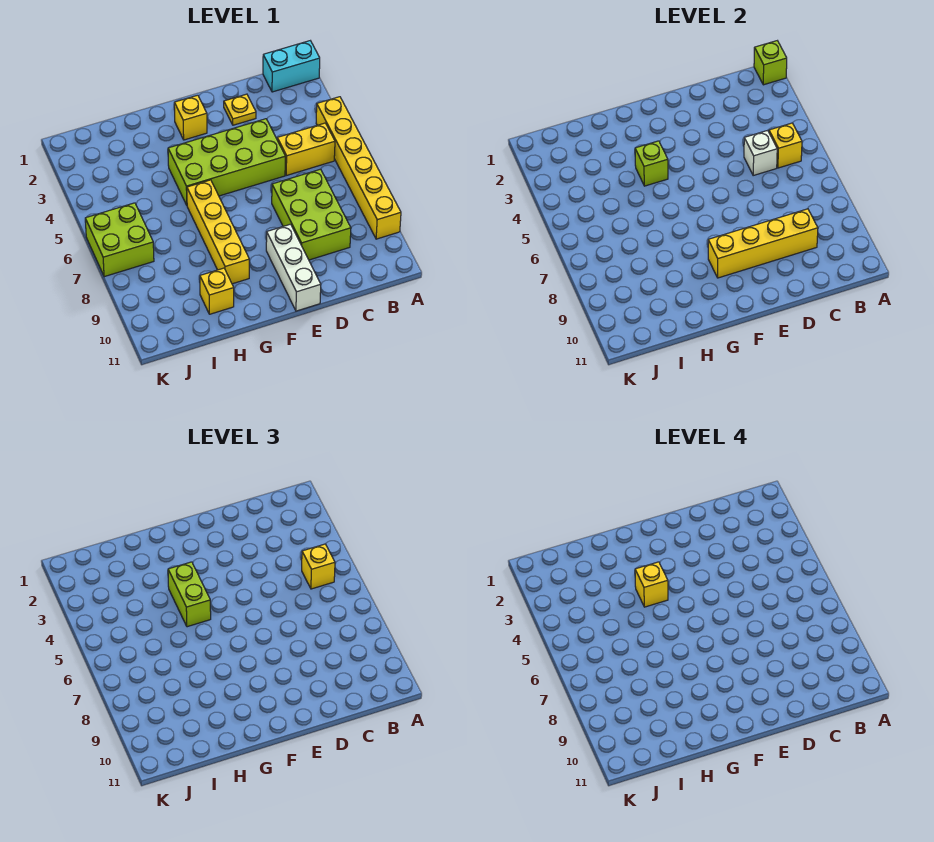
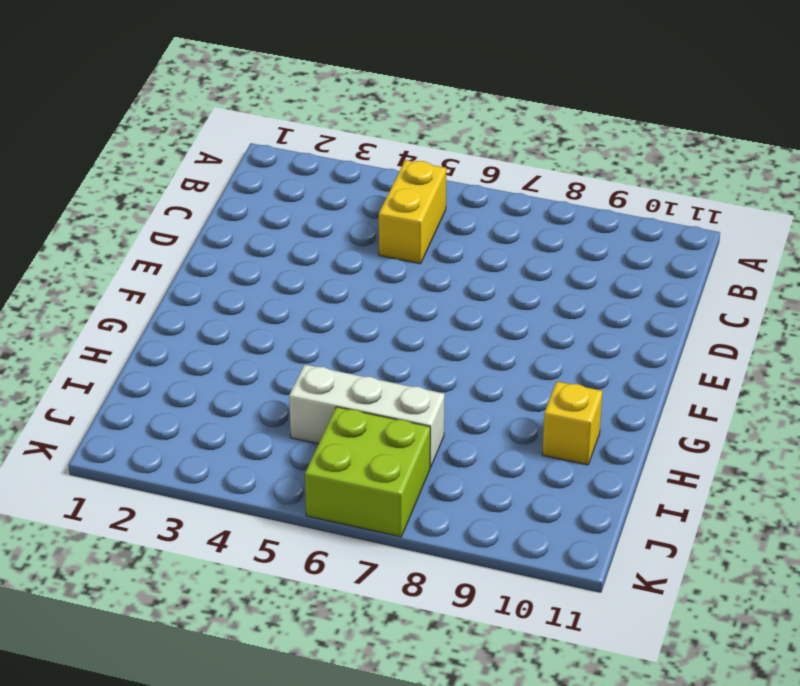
white 1x3 brick [289,364,445,468] -> white 1x3 brick moved to [266,224,321,311]
none -> cyan 1x2 brick [263,41,320,92]
none -> yellow 1x6 brick [316,97,401,239]
none -> lime 2x3 brick [272,169,351,260]

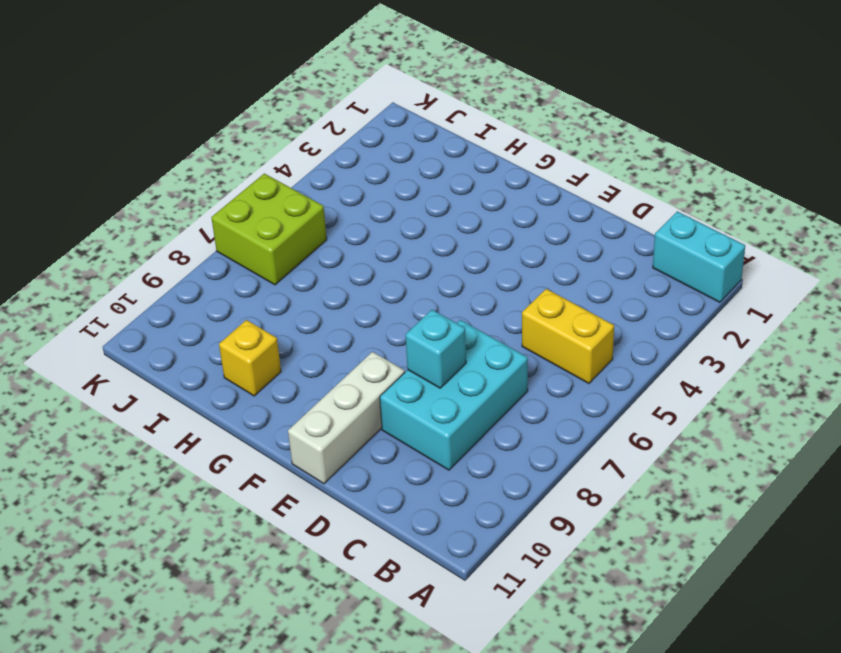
cyan 2x3 brick [380,320,528,470] -> lime 2x3 brick [272,169,351,260]
cyan 1x1 brick [405,310,466,388] -> none
none -> yellow 1x6 brick [316,97,401,239]
none -> yellow 1x1 plate [224,94,256,125]
none -> lime 2x4 brick [168,119,285,205]

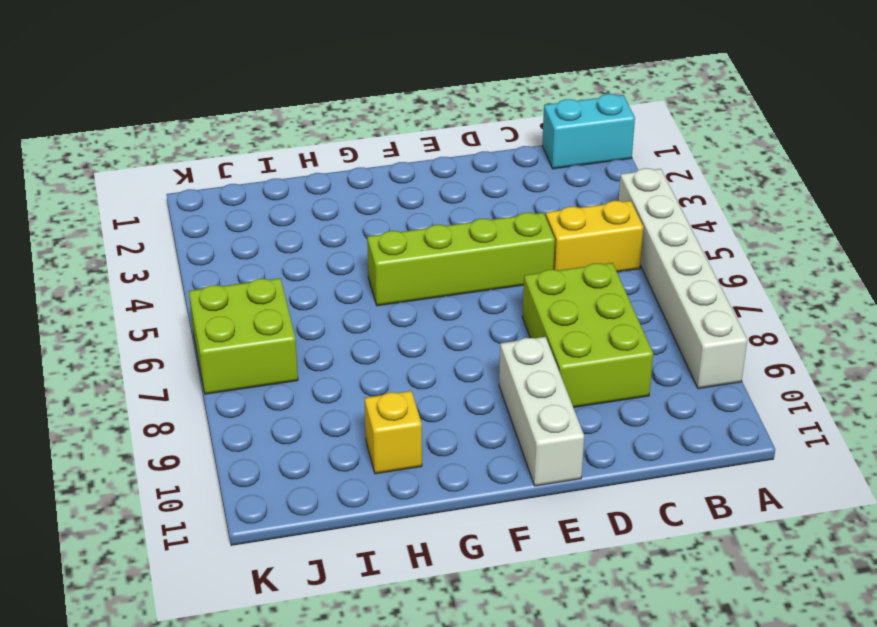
white 1x6 brick [618,168,747,389] -> yellow 1x6 brick [316,97,401,239]
lime 1x4 brick [367,213,555,306] -> lime 2x4 brick [168,119,285,205]
none -> yellow 1x1 plate [224,94,256,125]
none -> yellow 1x1 brick [174,95,207,140]
none -> yellow 1x4 brick [187,180,249,284]

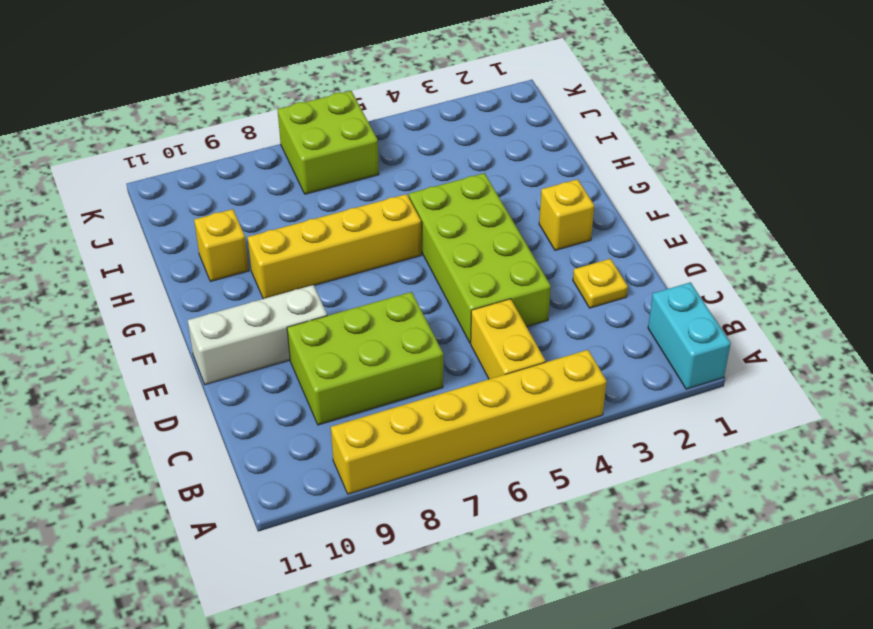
none -> lime 1x1 brick [754,41,787,85]
none -> yellow 1x1 brick [769,123,802,168]
none -> white 1x1 brick [744,130,777,175]

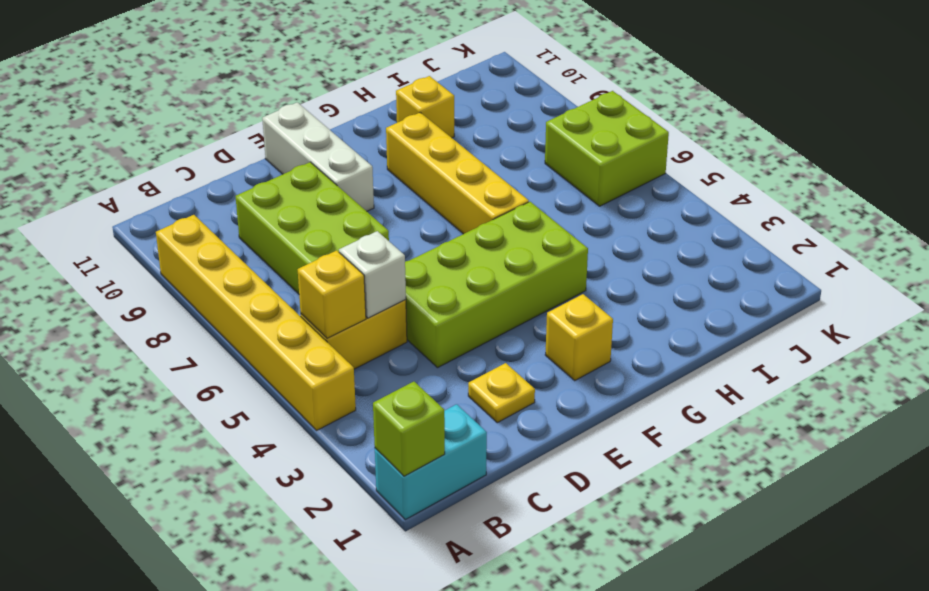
none -> yellow 1x4 brick [708,209,818,278]
none -> lime 1x1 brick [635,141,668,186]
none -> yellow 1x1 brick [302,544,335,589]

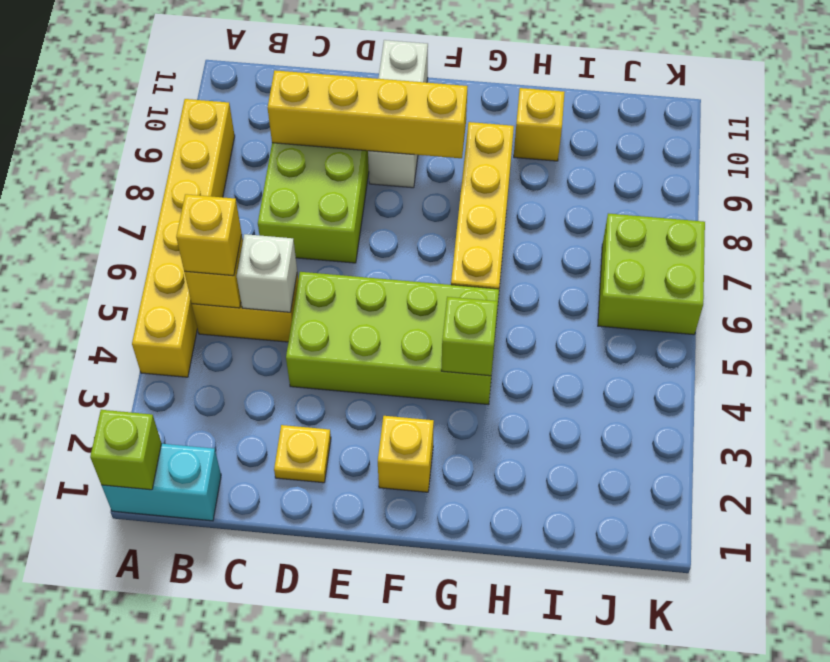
none -> lime 1x2 brick [168,562,211,627]
none -> yellow 1x1 brick [635,562,668,607]

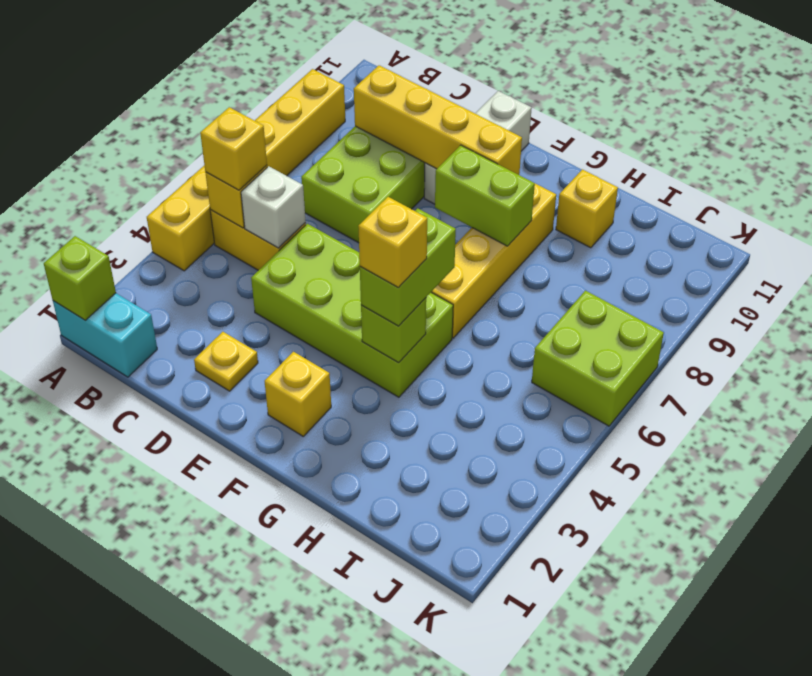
lime 1x2 brick [435,145,535,246] -> none

